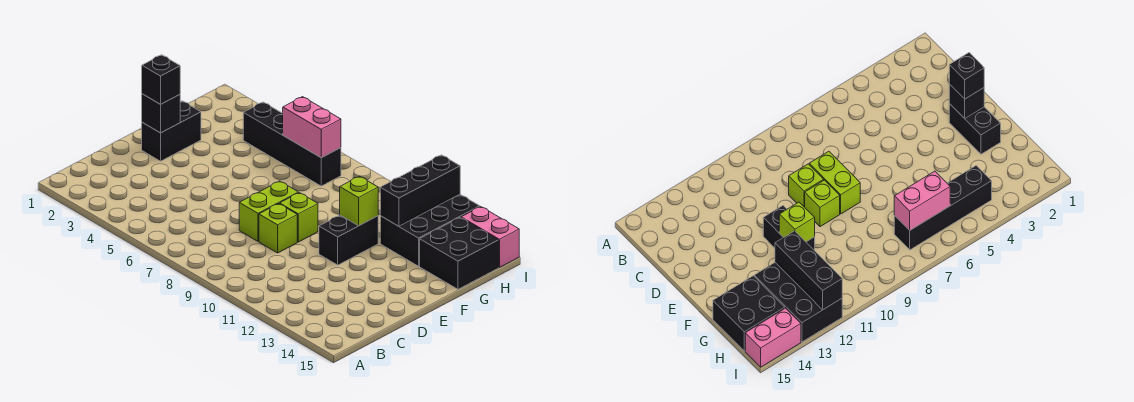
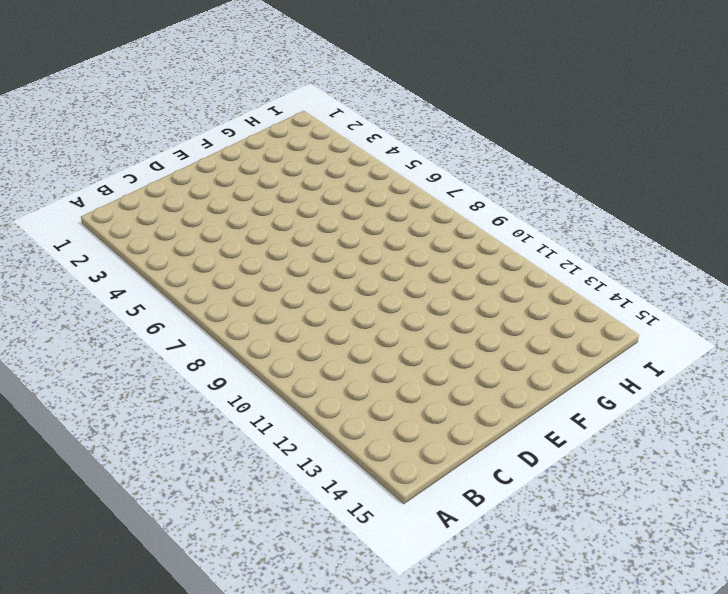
none -> lime 1x2 brick [239,181,298,241]
none -> lime 1x1 brick [259,204,297,253]
none -> black 1x2 brick [142,101,201,161]

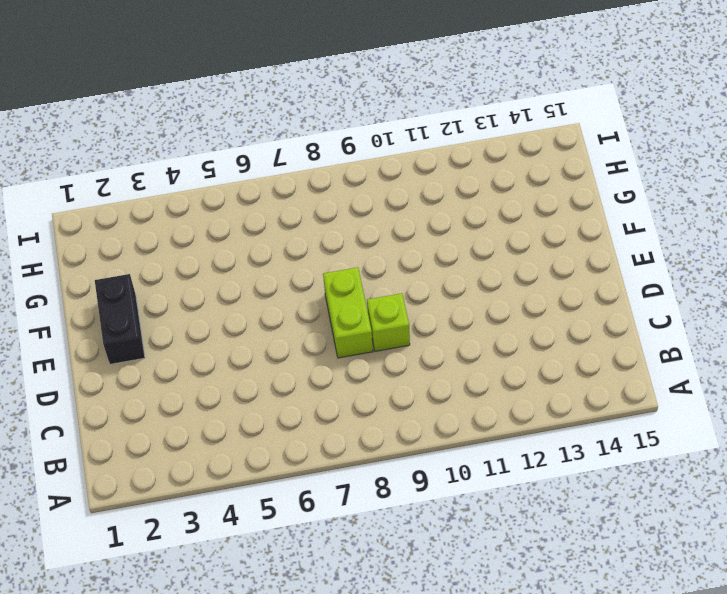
none -> lime 1x1 brick [280,193,318,242]
none -> black 1x2 brick [319,215,378,265]
none -> black 2x3 brick [380,194,480,266]

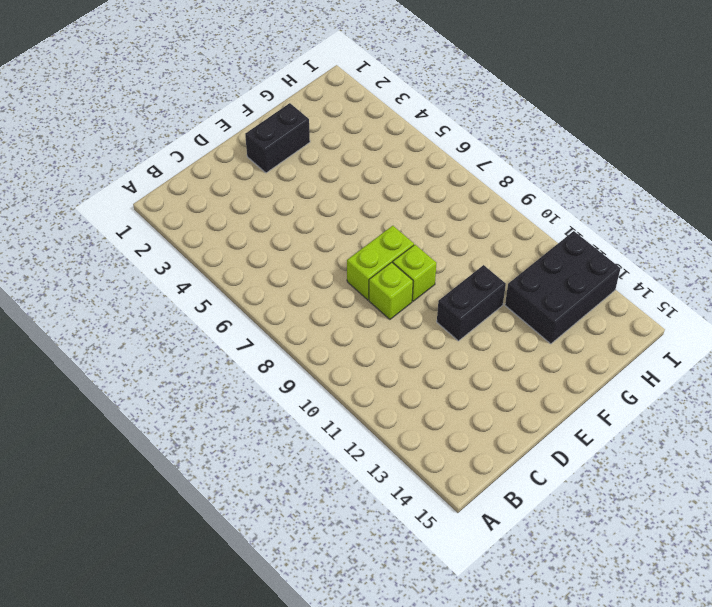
none -> black 2x2 brick [420,218,499,289]
none -> black 1x4 brick [243,102,341,186]
none -> pink 1x2 brick [461,207,519,267]

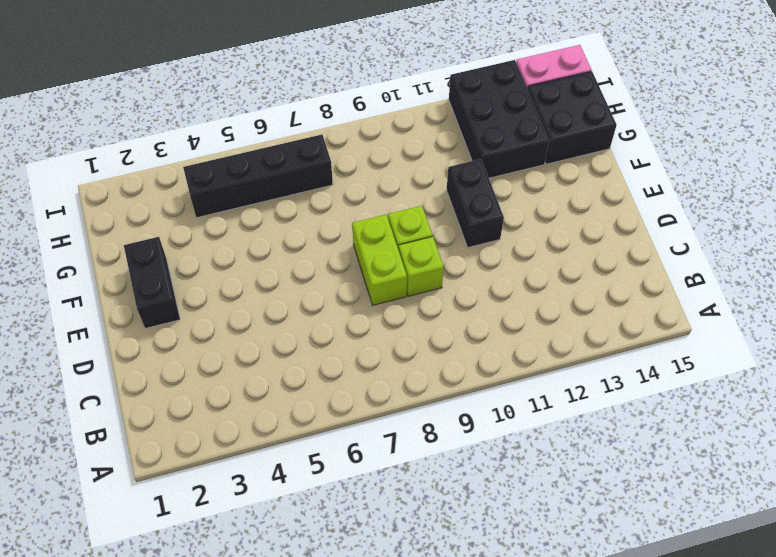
none -> black 1x1 brick [142,94,180,133]
none -> lime 1x1 brick [340,176,378,226]
none -> black 1x3 brick [380,155,460,226]

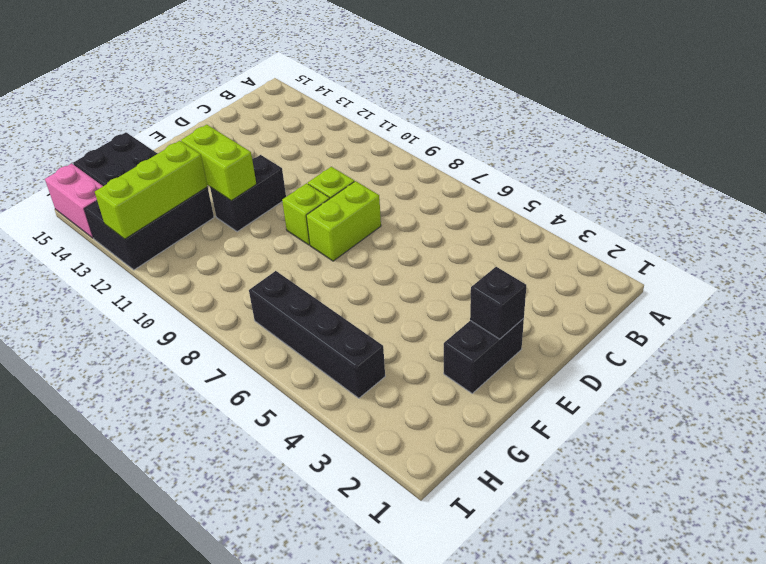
lime 1x2 brick [181,125,256,200] -> lime 1x1 brick [340,176,378,226]
lime 1x3 brick [95,141,208,239] -> black 1x3 brick [380,155,460,226]
none -> pink 1x2 brick [283,97,341,158]
none -> black 1x1 brick [142,55,180,104]

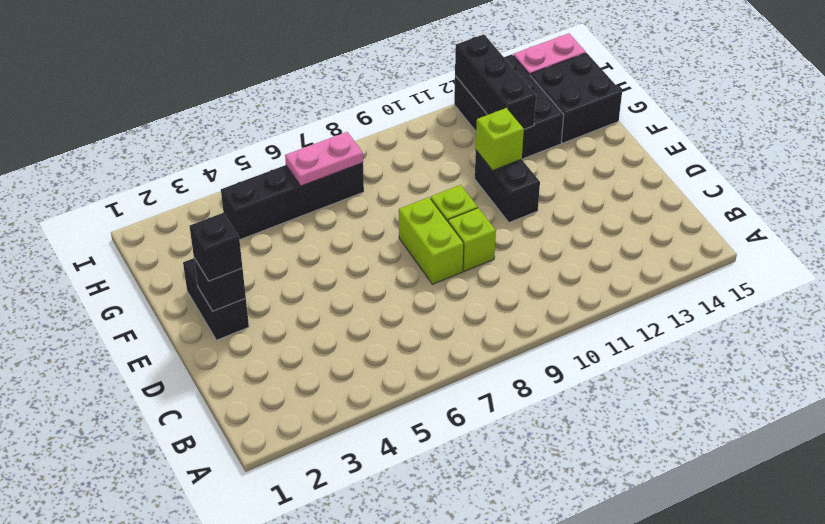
pink 1x2 plate [285,132,363,186] -> pink 1x2 brick [283,97,341,158]

